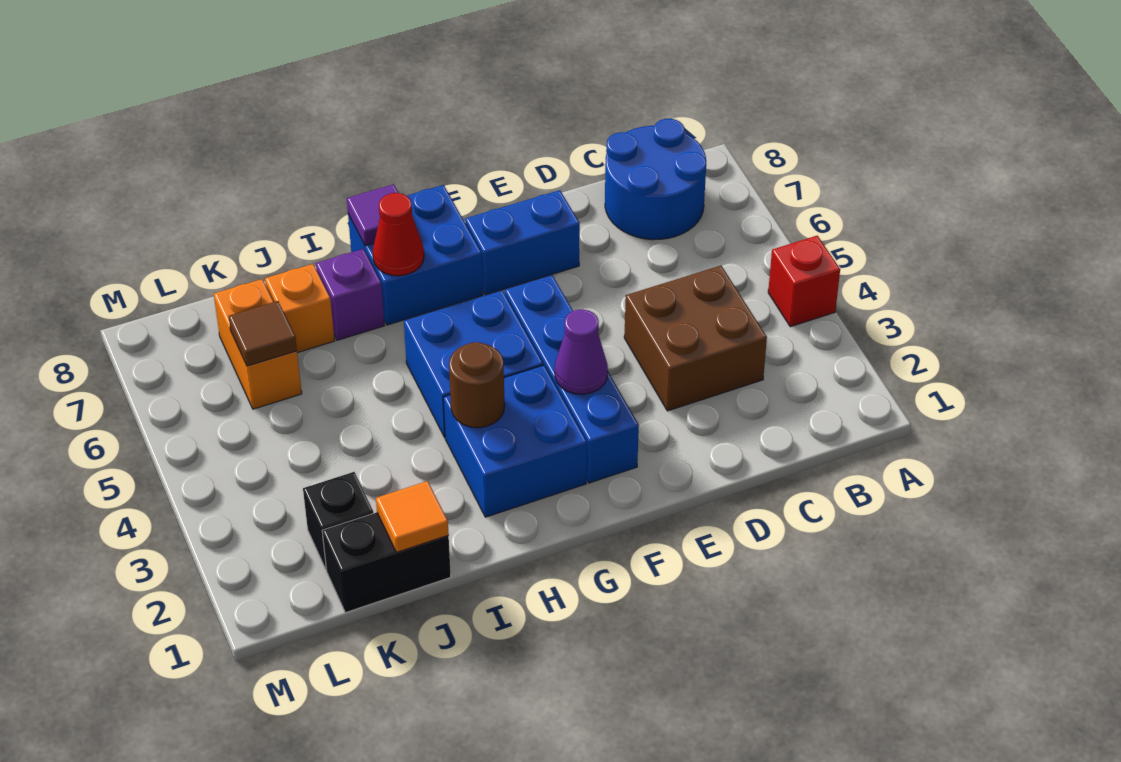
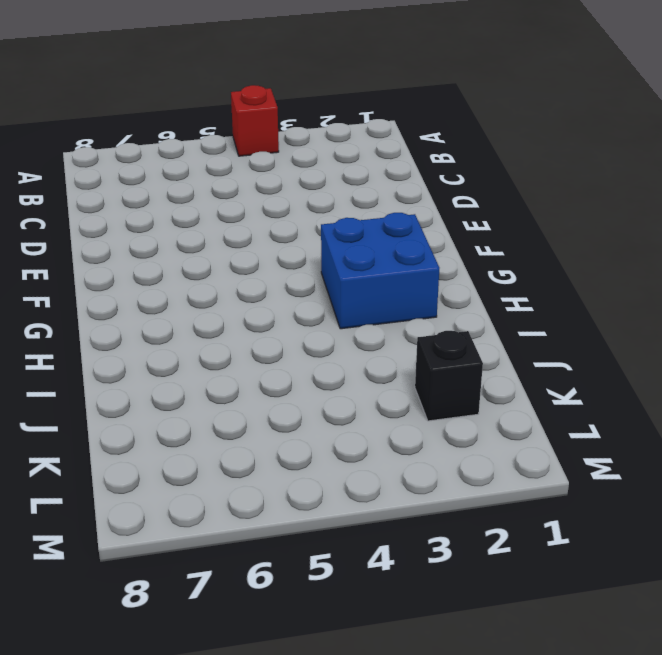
none -> blue 2x2 round brick [605,119,706,240]
none -> brown 2x2 brick [624,266,767,411]
none -> blue 1x2 brick [465,190,580,295]

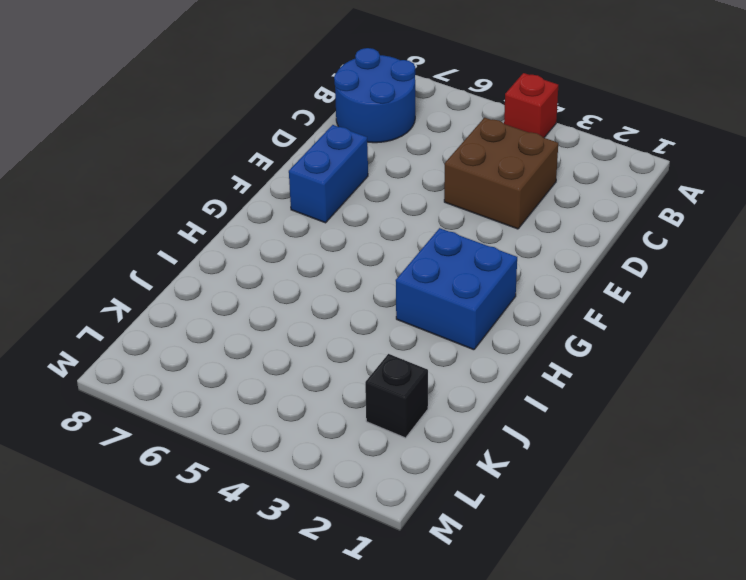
none -> blue 1x4 brick [505,275,639,483]
none -> blue 2x2 brick [404,291,543,437]
none -> blue 2x2 brick [348,185,483,325]

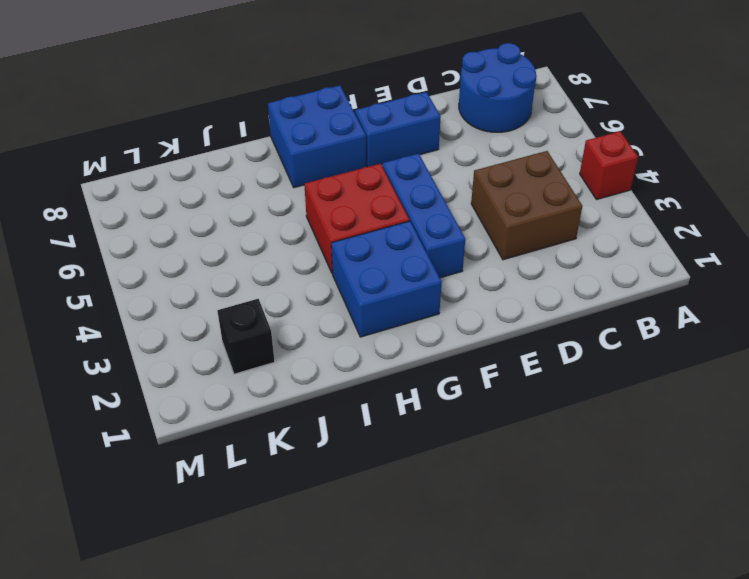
blue 1x3 brick [382,154,465,278] -> blue 1x4 brick [505,275,639,483]
red 2x2 brick [304,164,409,274] -> blue 2x2 brick [404,291,543,437]
none -> purple 1x1 brick [316,249,384,340]
none -> black 1x2 brick [322,512,451,613]
none -> orange 1x1 brick [265,264,335,353]

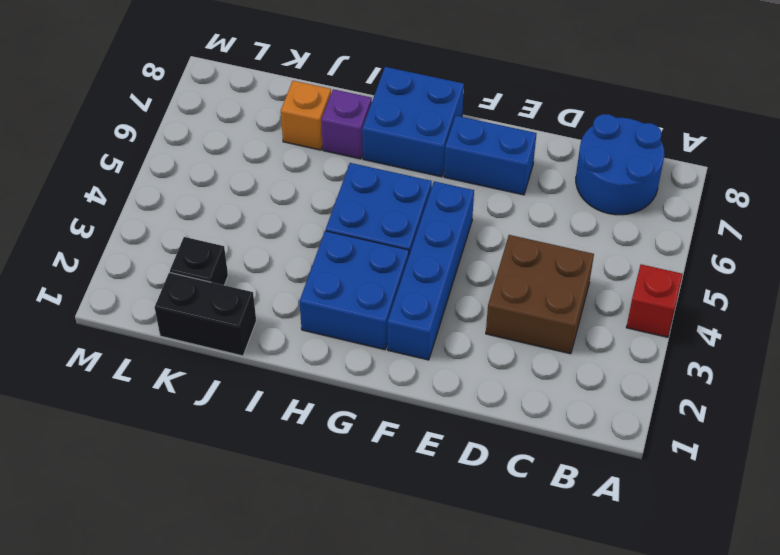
none -> orange 1x2 brick [214,279,302,409]
none -> purple 1x1 cone [555,309,608,394]
none -> brown 1x1 round brick [449,342,505,428]

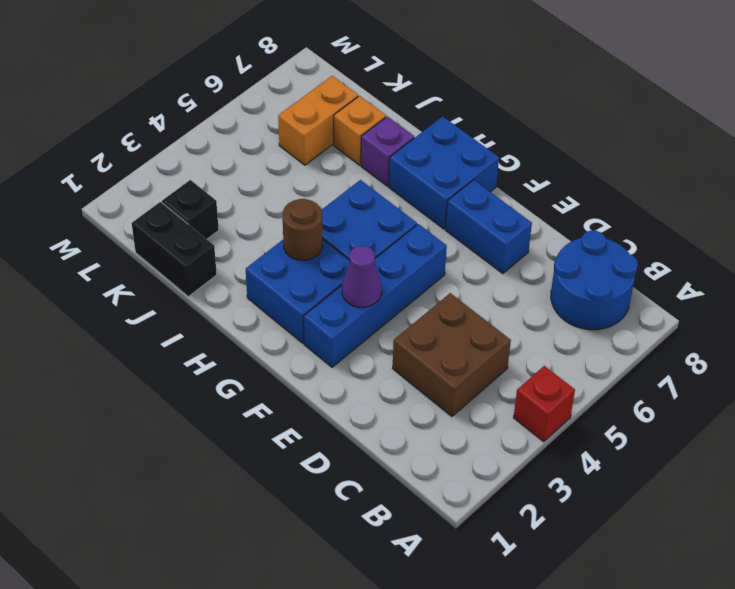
none -> red 1x1 cone [373,193,424,276]
none -> purple 1x1 tile [347,184,398,246]
none -> orange 1x1 tile [376,481,449,552]

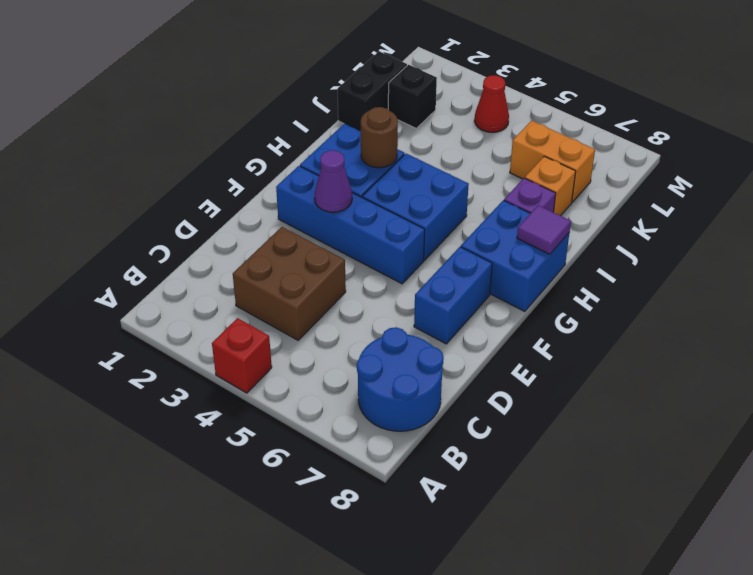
red 1x1 cone [475,75,509,133] -> red 1x1 cone moved to [373,193,424,276]
none -> orange 1x1 tile [376,481,449,552]
none -> brown 1x1 tile [229,301,297,366]

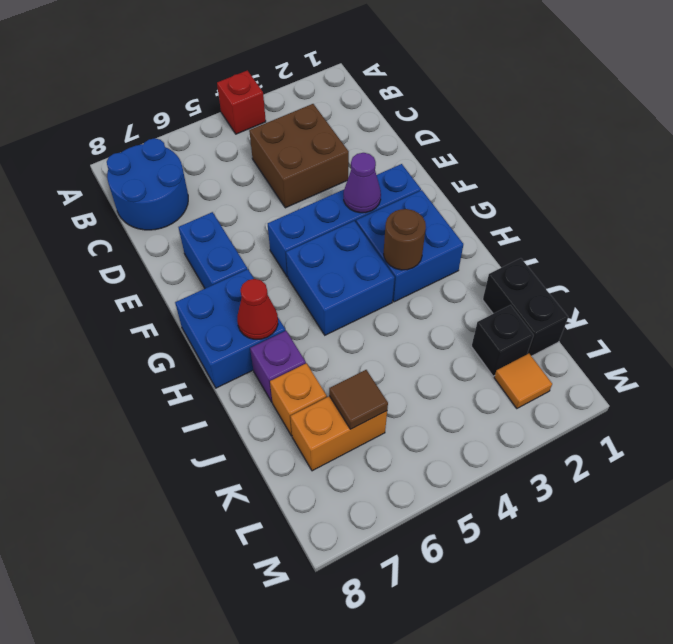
orange 1x1 tile [494,354,552,408] -> orange 1x1 tile moved to [376,481,449,552]
none -> purple 1x1 tile [347,184,398,246]

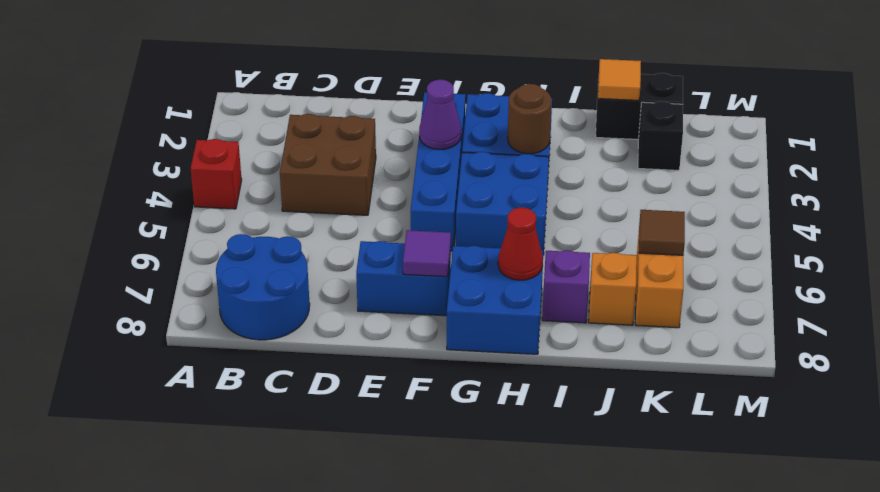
purple 1x1 tile [403,230,451,277] -> purple 1x1 tile moved to [347,184,398,246]

